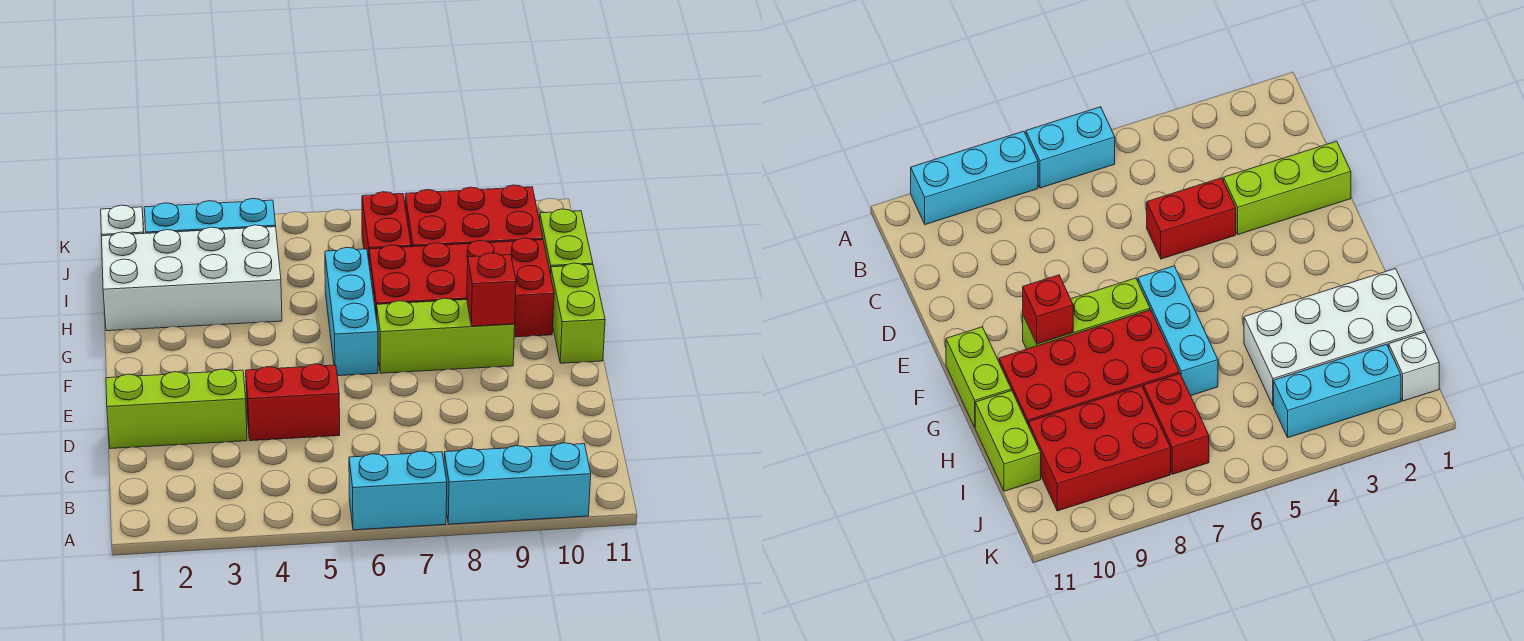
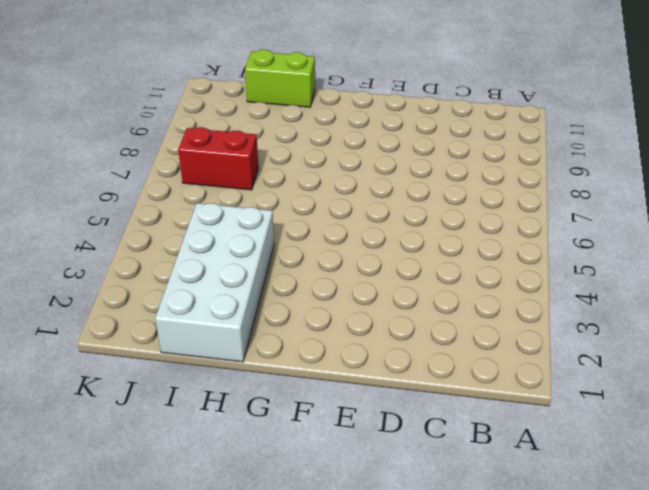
none -> cyan 1x2 brick [349,451,447,530]
none -> cyan 1x3 brick [444,443,591,524]
none -> lime 1x3 brick [106,369,247,449]

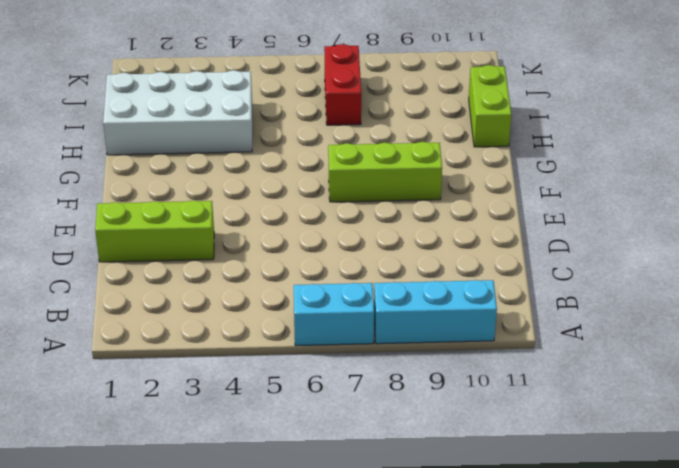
none -> red 1x2 brick [246,364,340,441]
none -> cyan 1x3 brick [325,247,378,376]
none -> lime 1x2 brick [551,263,605,363]

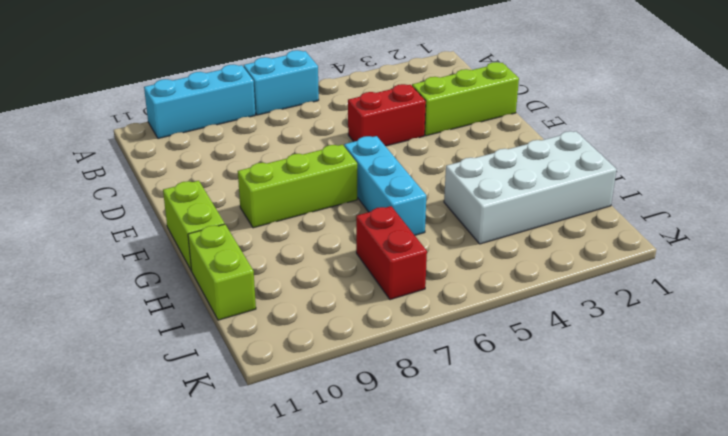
none -> red 2x4 brick [369,238,554,337]
none -> red 2x3 brick [405,185,543,247]
none -> white 1x1 brick [101,205,144,236]

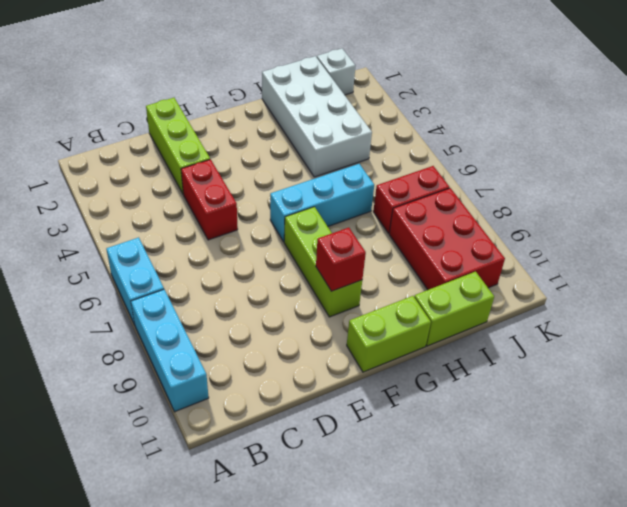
none -> red 2x4 brick [369,238,554,337]
none -> cyan 1x3 brick [144,199,276,233]

